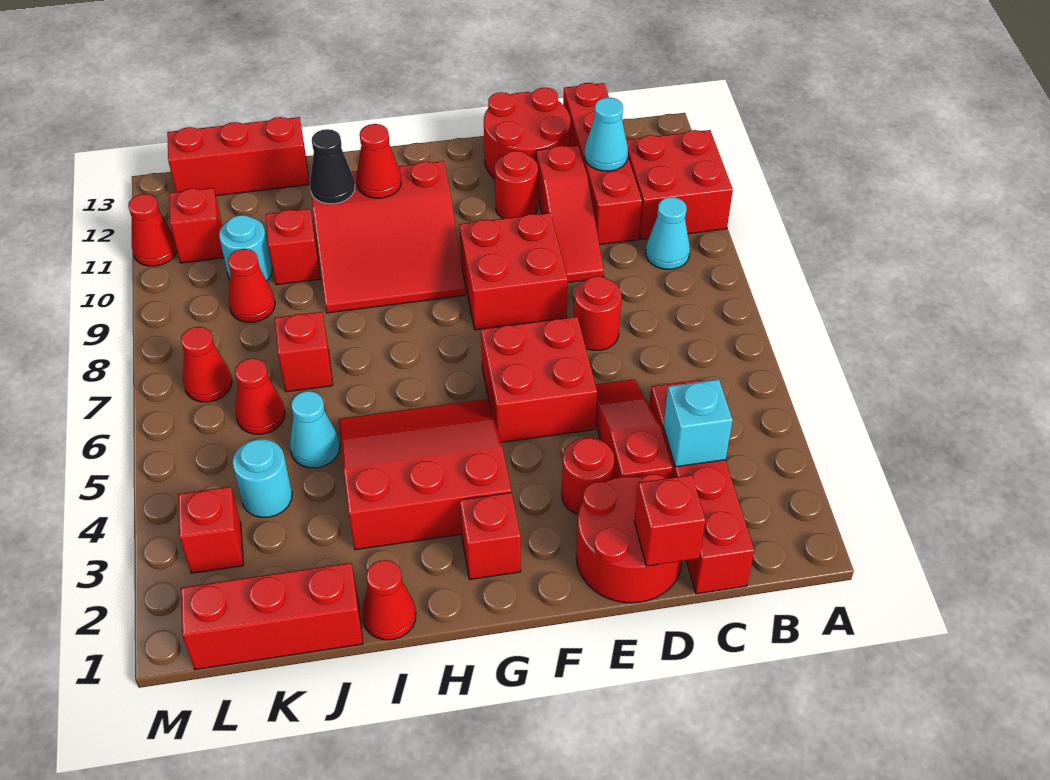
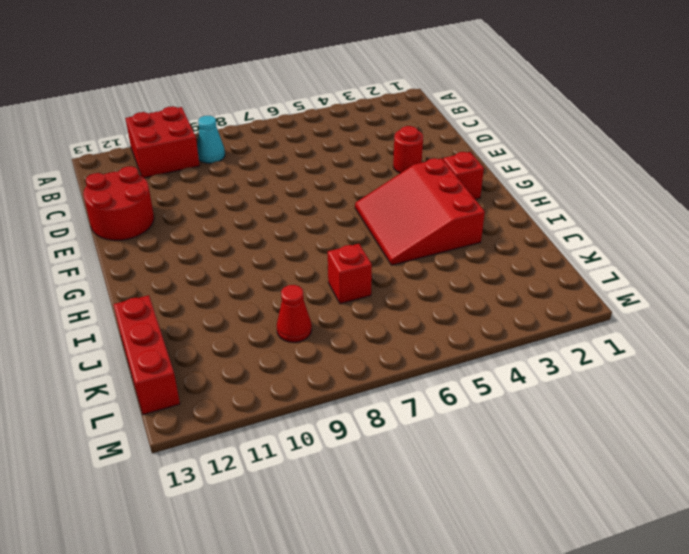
none -> red 1x4 brick [649,380,755,594]
none -> red 1x4 brick [563,83,642,245]
none -> red 2x2 round brick [576,474,682,603]
none -> red 1x3 slope [595,379,673,479]

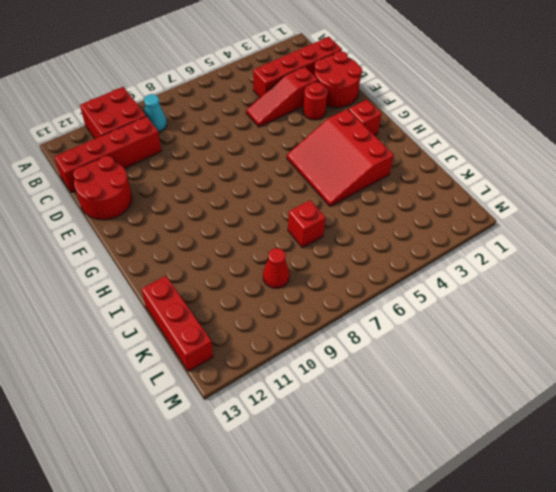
none -> red 1x1 round brick [574,276,622,350]
none -> red 1x3 slope [536,145,604,282]
none -> red 2x2 brick [481,317,597,442]
none -> red 2x2 brick [459,213,568,330]

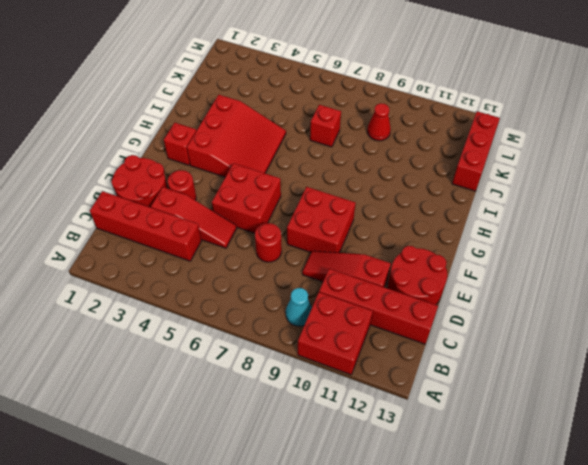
none -> red 1x1 round brick [495,151,538,219]
none -> red 3x3 slope [309,161,465,313]
none -> red 1x1 cone [362,560,416,640]
none -> red 1x3 brick [181,563,363,669]

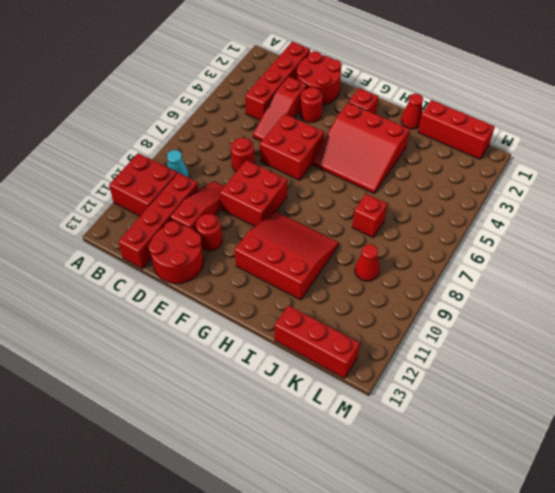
none -> cyan 1x1 cone [290,391,340,468]
none -> red 1x1 brick [266,209,320,285]
none -> cyan 1x1 round brick [232,439,292,517]
none -> red 1x1 cone [235,358,285,434]

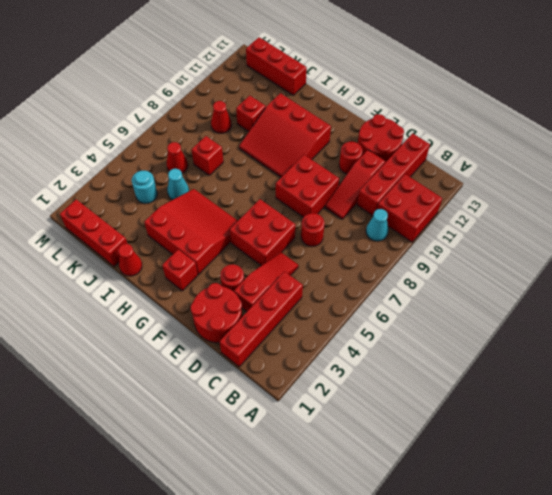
none -> cyan 1x1 round brick [219,215,272,281]
none -> red 1x1 brick [178,487,243,573]
none -> red 1x1 cone [181,327,232,402]
none -> red 1x1 brick [169,188,224,263]

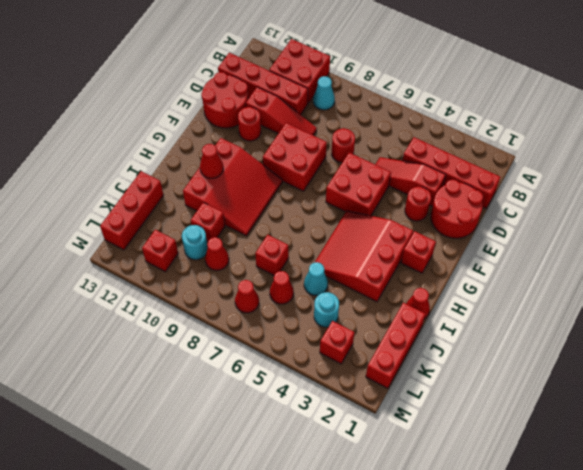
none -> red 1x1 cone [128,194,177,266]
none -> cyan 1x1 brick [663,379,733,467]
none -> cyan 1x1 cone [585,98,628,171]
none -> red 1x1 brick [634,475,706,566]

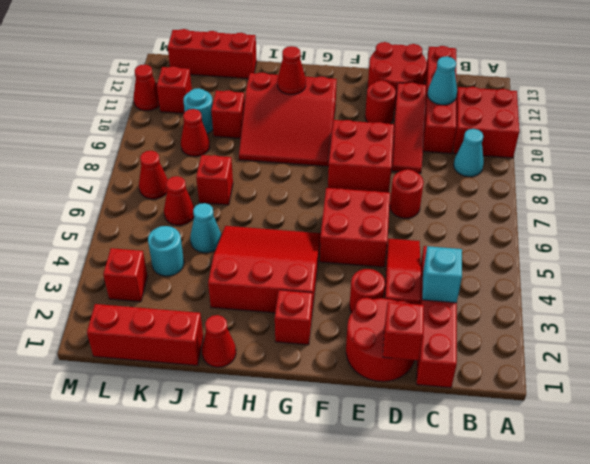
none -> black 1x1 cone [310,129,355,204]

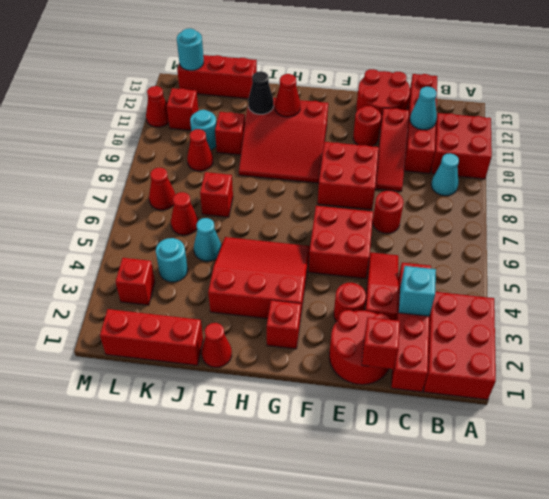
red 2x3 brick [424,292,496,400] -> none
cyan 1x1 round brick [177,28,204,70] -> none

